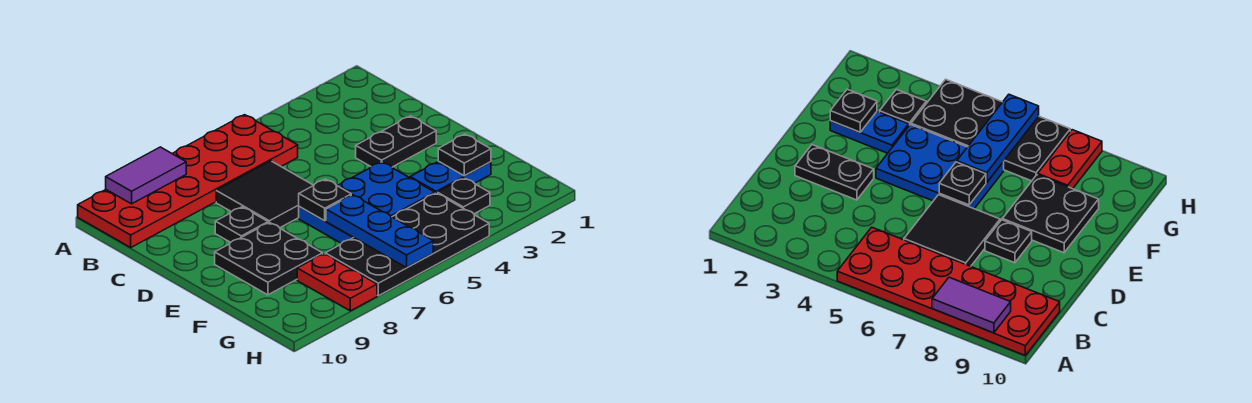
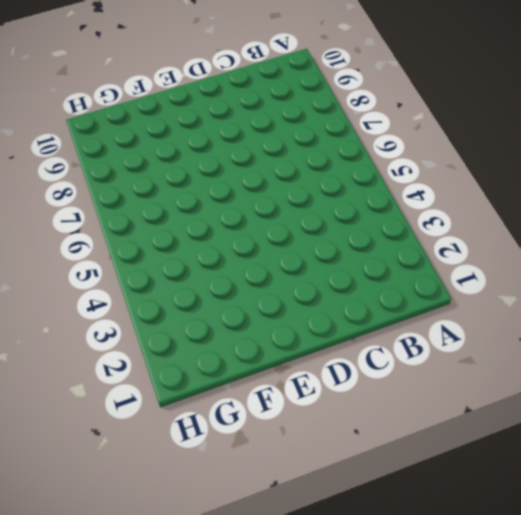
none -> red 2x6 plate [78,115,298,247]
none -> black 2x2 tile [216,161,313,228]
none -> black 1x2 plate [356,116,436,167]

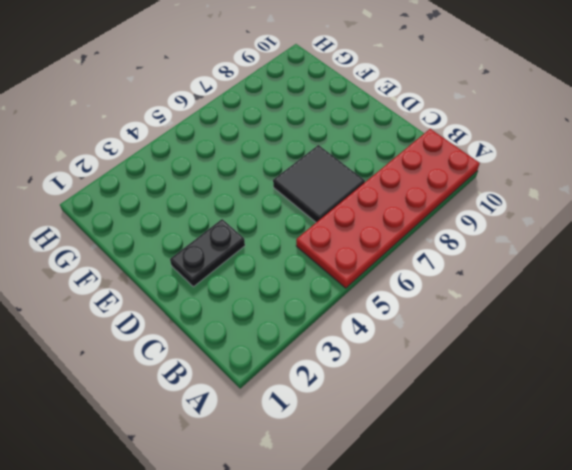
none -> black 1x1 plate [215,207,268,242]
none -> blue 2x3 plate [299,162,435,243]
none -> black 2x2 plate [215,222,323,295]

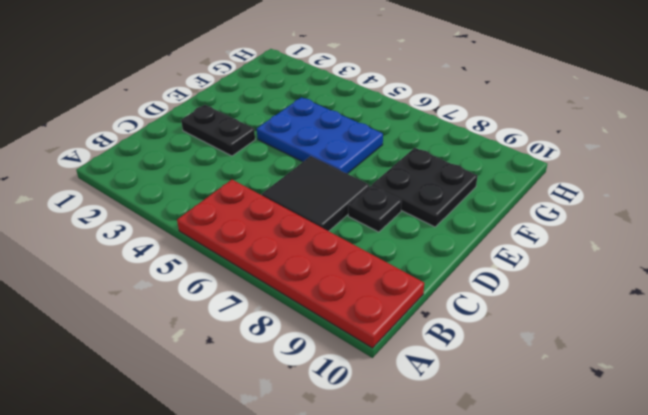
none -> blue 1x2 plate [410,161,491,194]
none -> black 1x1 plate [438,178,490,214]
none -> black 2x4 plate [325,193,489,296]

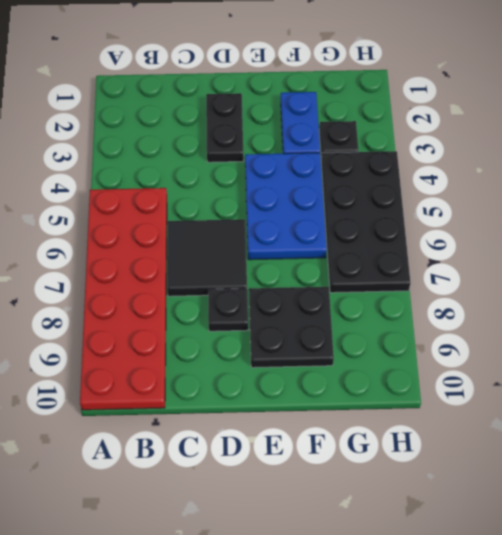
none -> red 1x2 plate [297,254,377,311]
none -> purple 1x2 tile [106,147,186,204]
none -> black 1x1 plate [299,179,351,221]

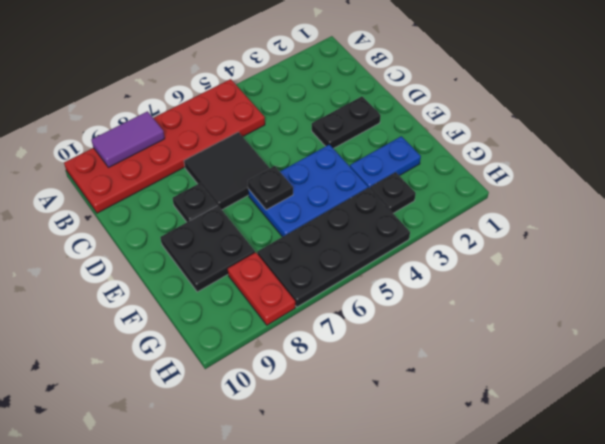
none -> black 1x1 plate [438,134,491,176]
none -> blue 1x3 plate [326,195,433,268]

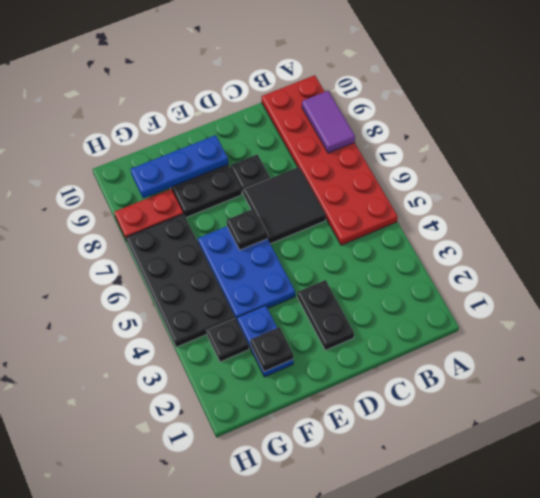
blue 1x3 plate [131,135,228,198] -> blue 1x3 plate moved to [326,195,433,268]

